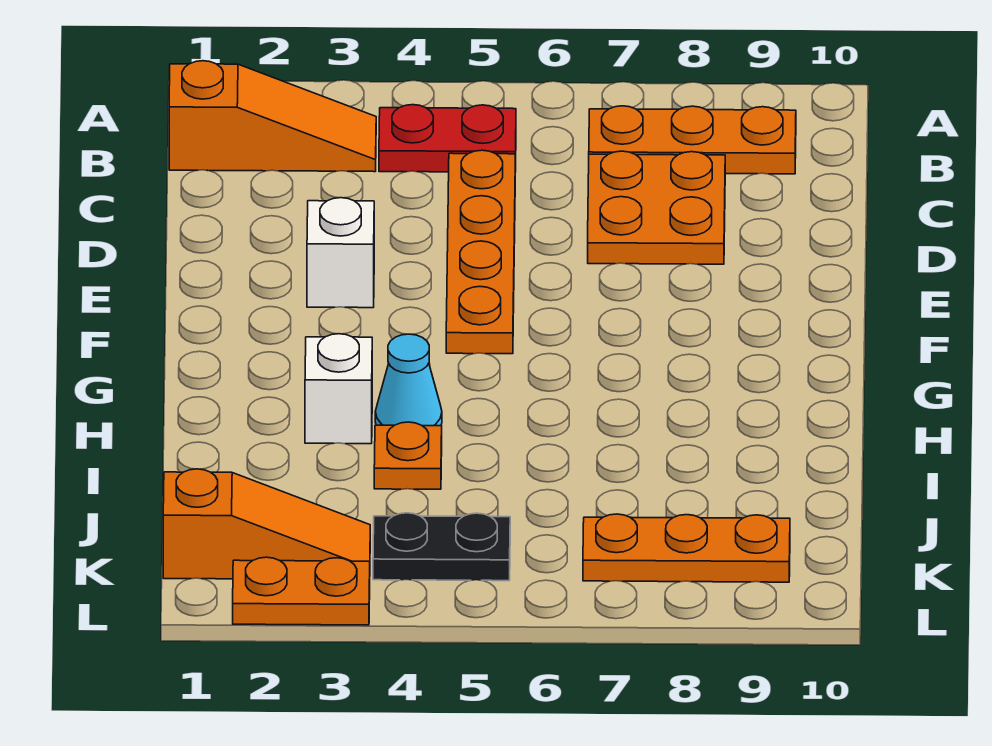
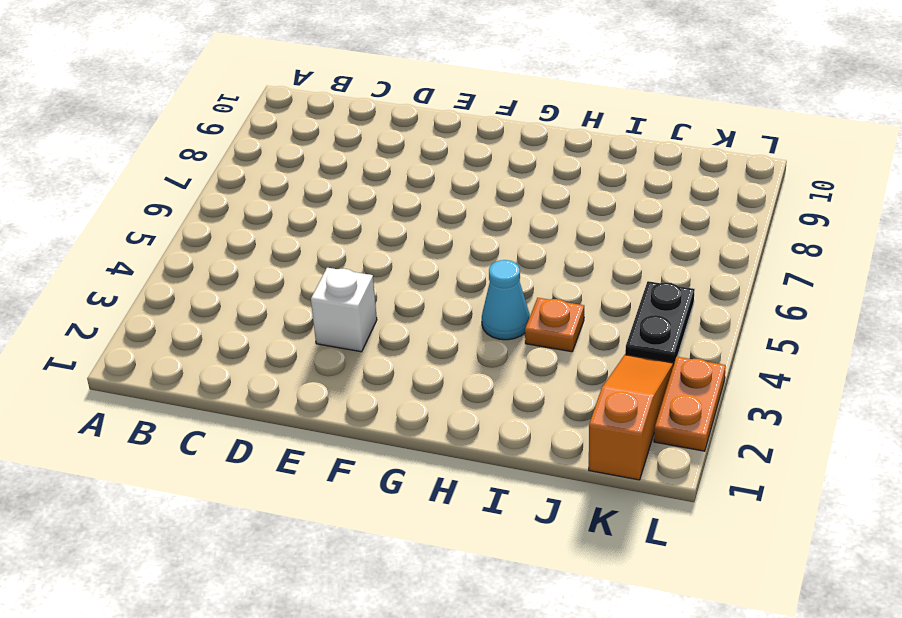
none -> orange 1x3 slope [169,61,376,172]
none -> red 1x2 plate [379,105,516,172]
none -> orange 1x3 plate [589,106,796,174]

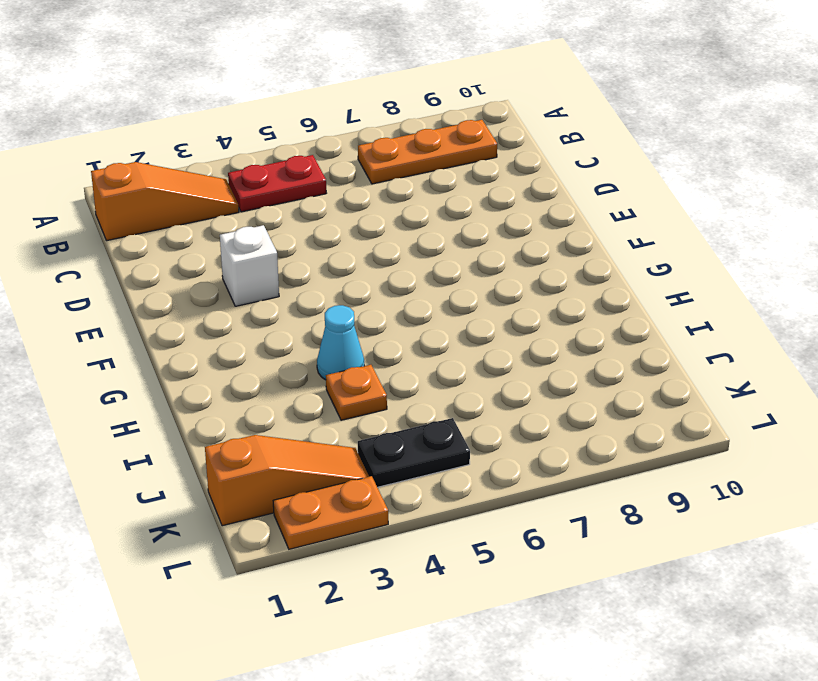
none -> orange 1x4 plate [446,150,515,354]
none -> orange 2x2 plate [588,151,725,264]
none -> white 1x1 brick [305,334,372,444]

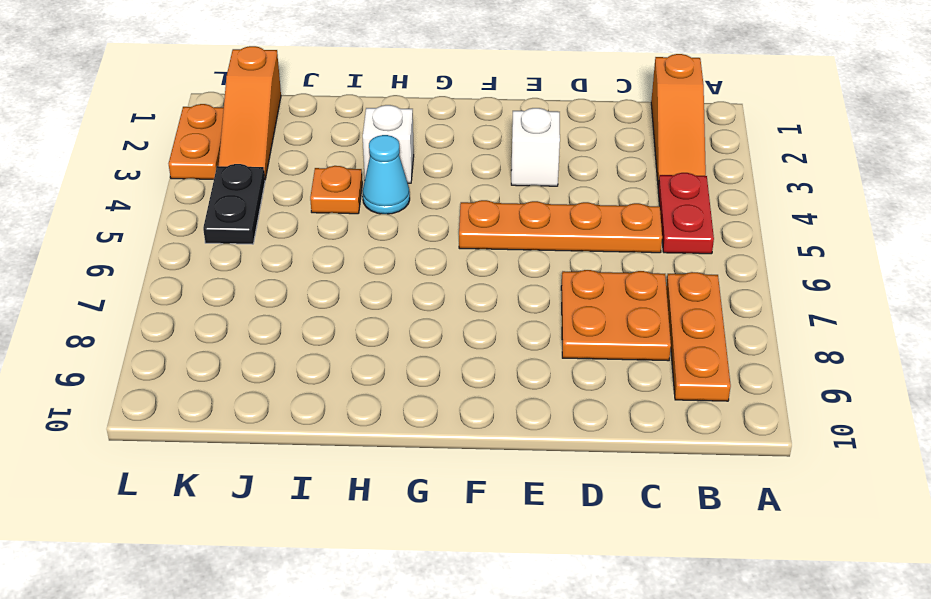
none -> orange 1x3 plate [583,514,790,582]

